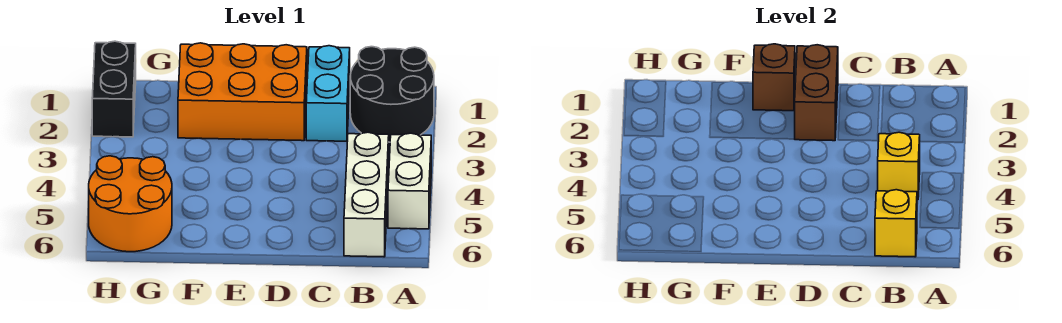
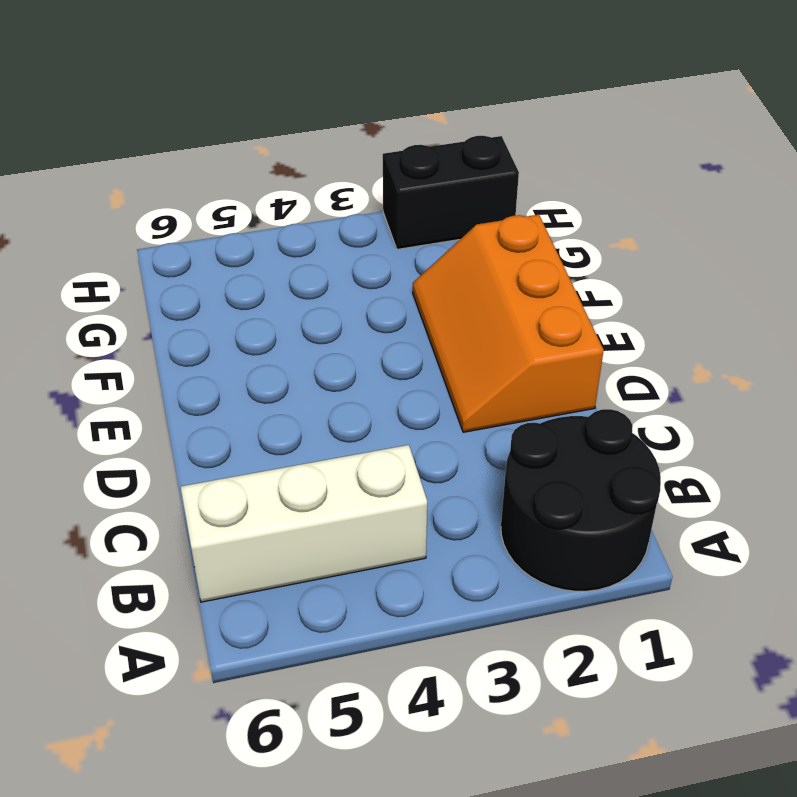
orange 2x3 slope [413,215,604,432] -> orange 2x3 brick [178,43,307,141]
none -> white 1x2 brick [388,133,431,229]
none -> cyan 1x2 brick [306,46,350,141]

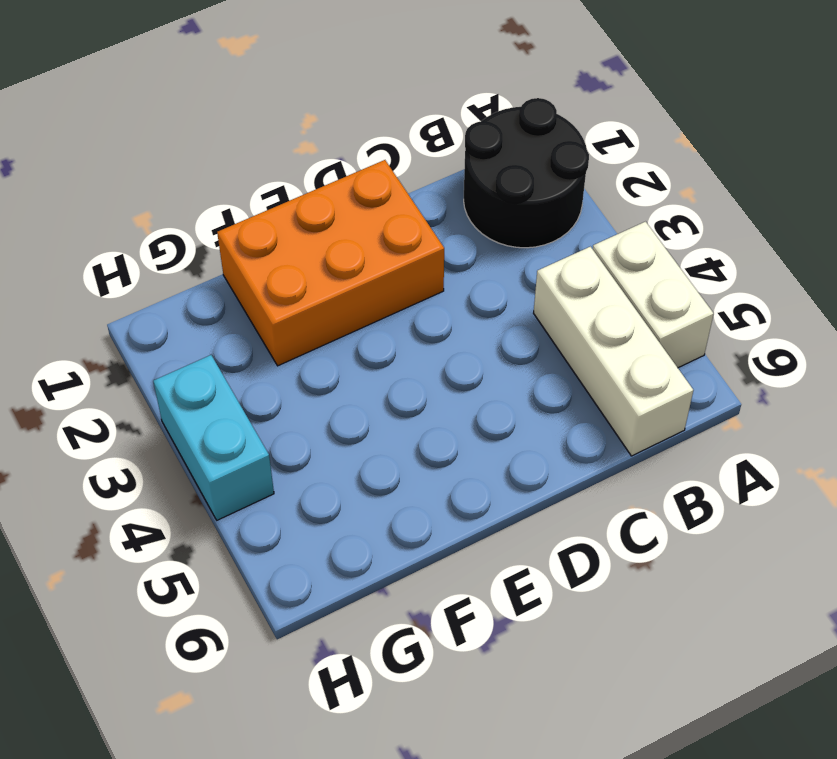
cyan 1x2 brick [153,355,274,520] -> cyan 1x2 brick moved to [306,46,350,141]
none -> orange 2x2 round brick [89,156,172,252]
none -> black 1x2 brick [92,41,136,137]

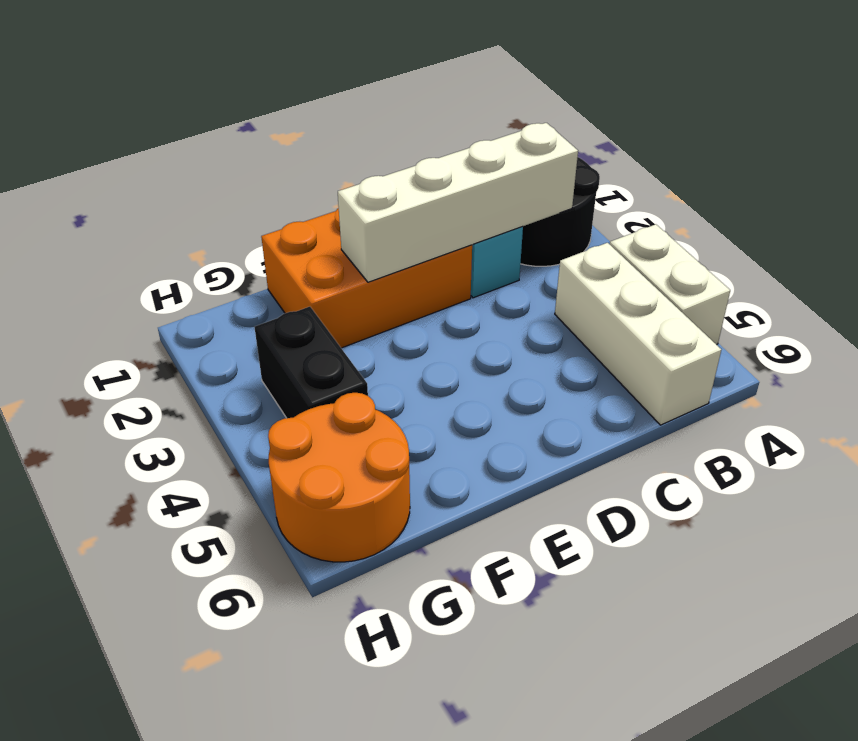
white 1x4 brick [338,123,578,282] -> brown 1x2 brick [795,45,838,141]
black 1x2 brick [254,307,368,418] -> black 1x2 brick moved to [92,41,136,137]
none -> yellow 1x1 brick [878,132,920,199]
none -> yellow 1x1 brick [875,190,917,257]

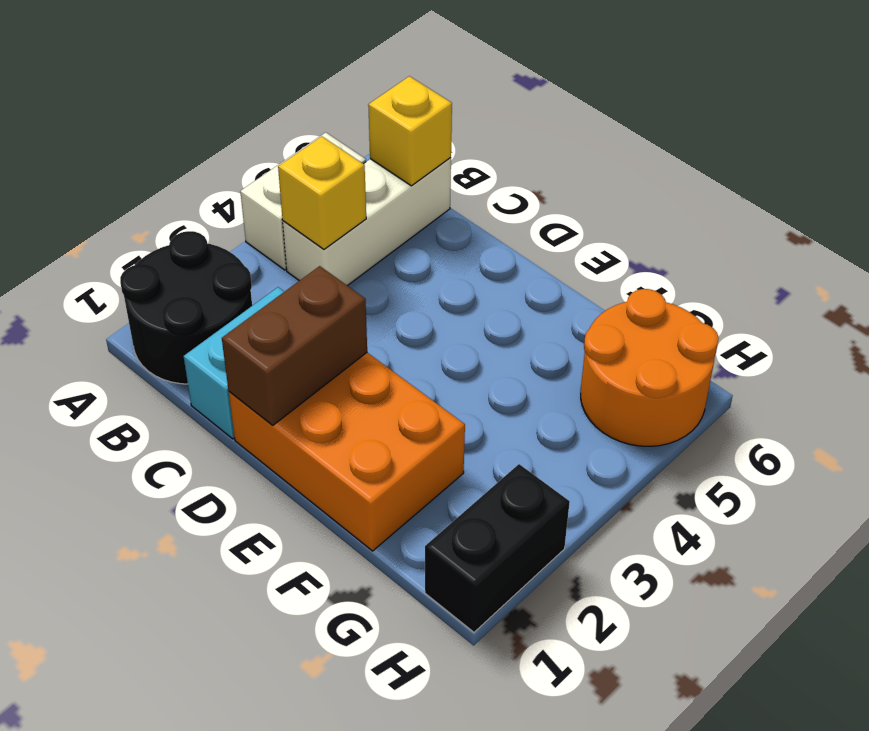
none -> brown 1x1 brick [753,44,795,111]

